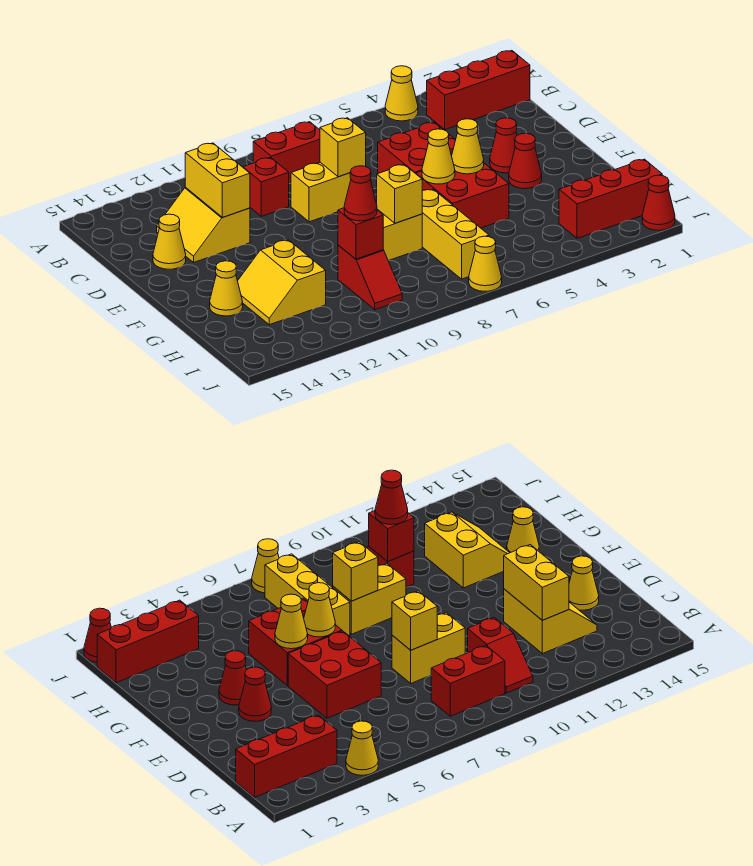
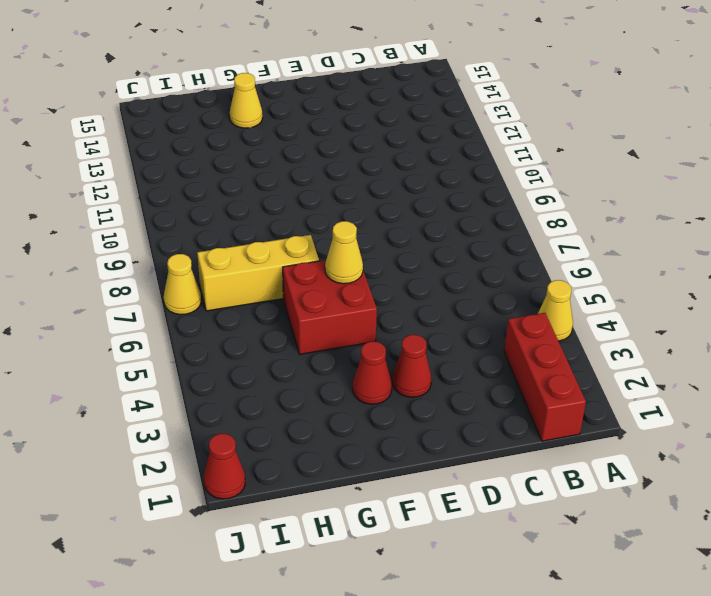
none -> red 1x2 brick [253,122,320,184]
none -> red 1x2 slope [243,157,289,216]
none -> yellow 2x2 slope [157,187,250,262]

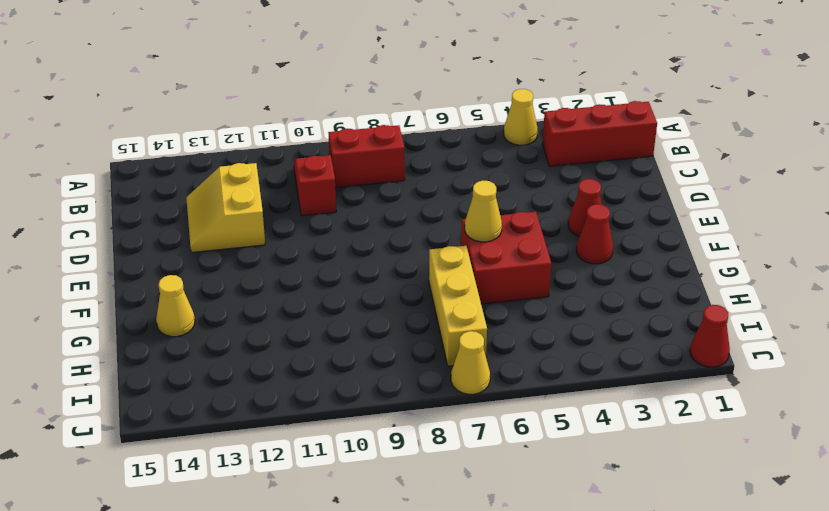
none -> red 2x2 brick [378,122,455,174]
none -> yellow 1x2 brick [291,162,351,222]
none -> yellow 1x1 cone [153,214,186,269]

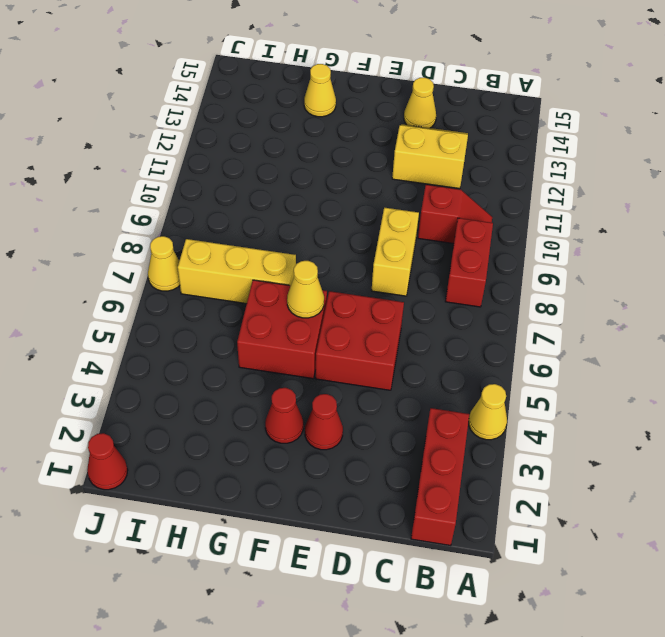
none -> yellow 1x2 brick [377,209,422,261]
none -> yellow 2x2 slope [238,240,326,325]
none -> red 1x2 slope [338,245,402,310]

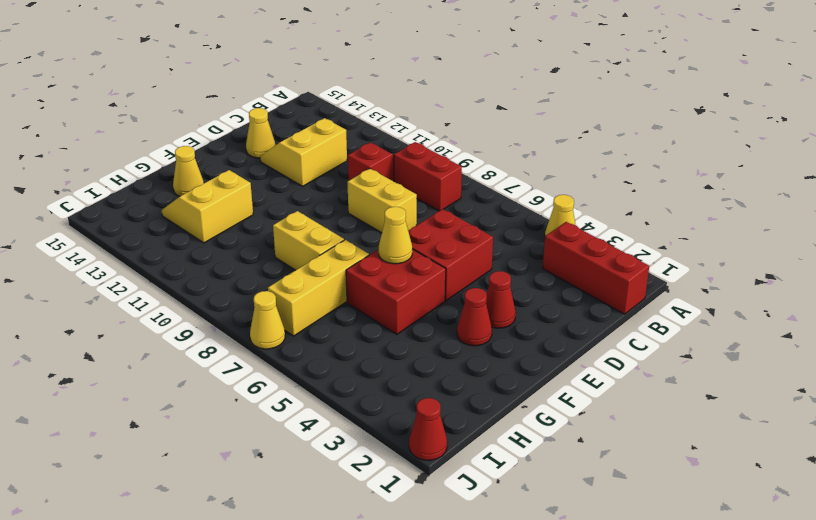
none -> red 1x2 slope [338,245,402,310]
none -> red 1x3 brick [559,159,662,238]
none -> yellow 1x2 brick [185,143,250,217]

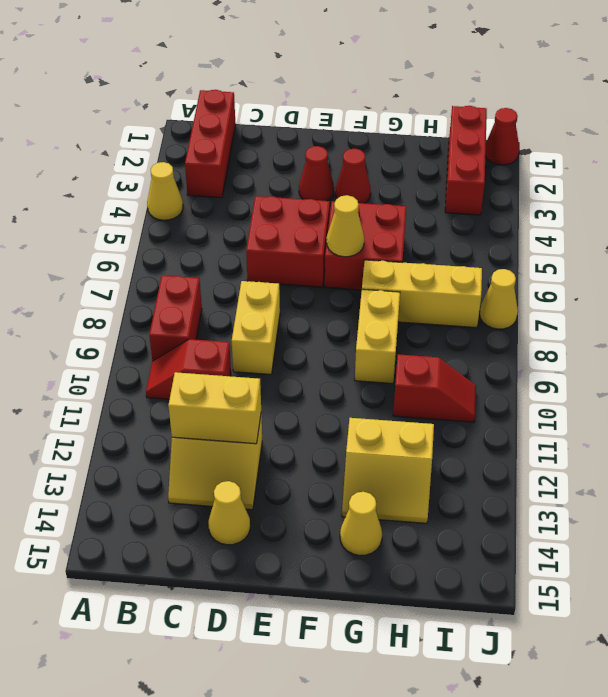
none -> yellow 1x1 brick [320,118,366,177]
none -> yellow 1x1 cone [452,119,484,174]
none -> yellow 1x1 brick [377,165,422,223]

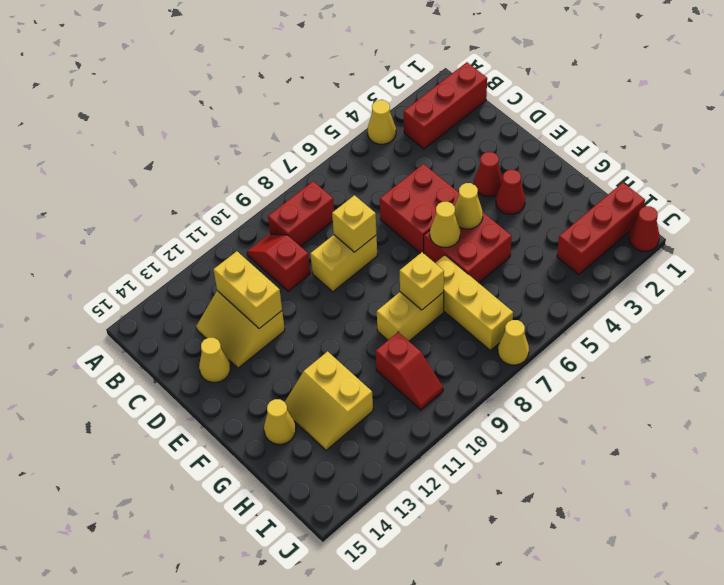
none -> red 1x1 brick [338,208,383,259]
none -> red 1x1 cone [344,166,377,221]

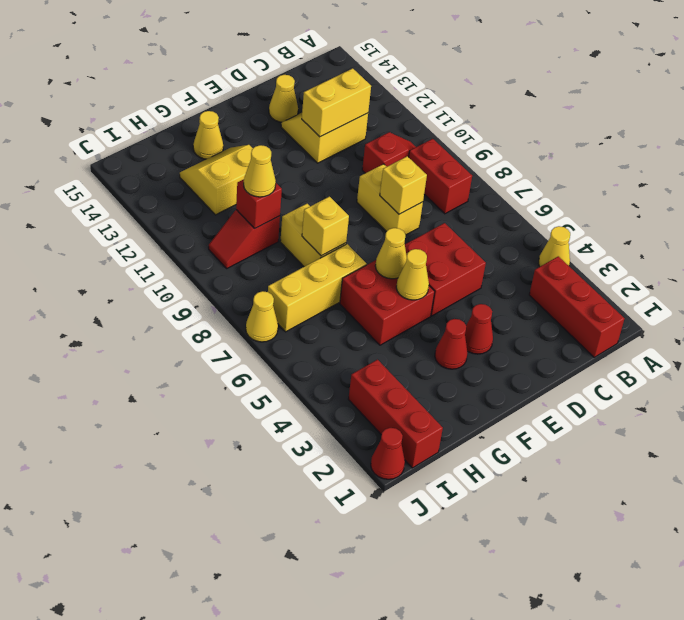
yellow 1x1 cone [244,145,276,197] -> red 1x1 cone [344,166,377,221]

